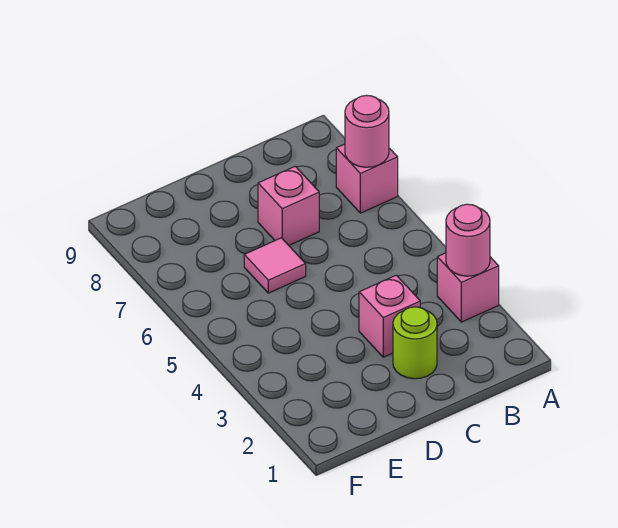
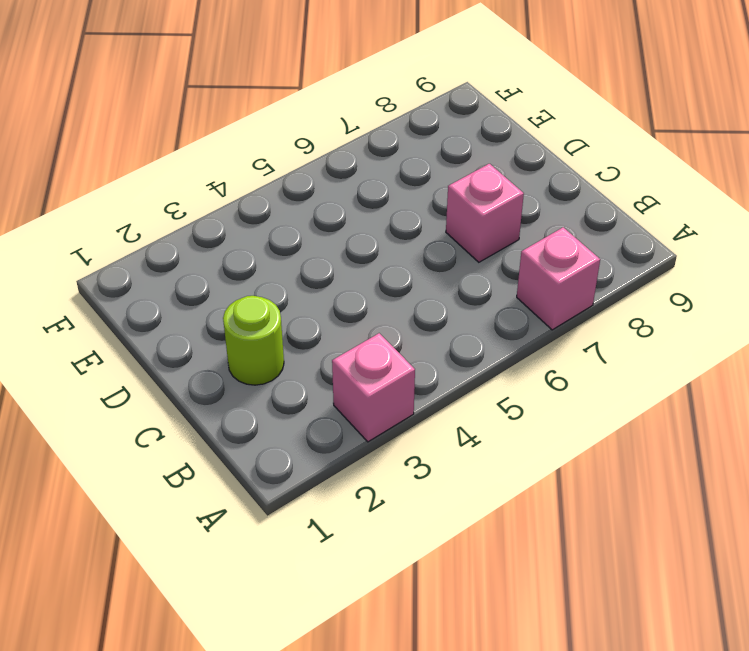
none -> pink 1x1 brick [359,275,420,357]
none -> pink 1x1 tile [244,238,306,293]

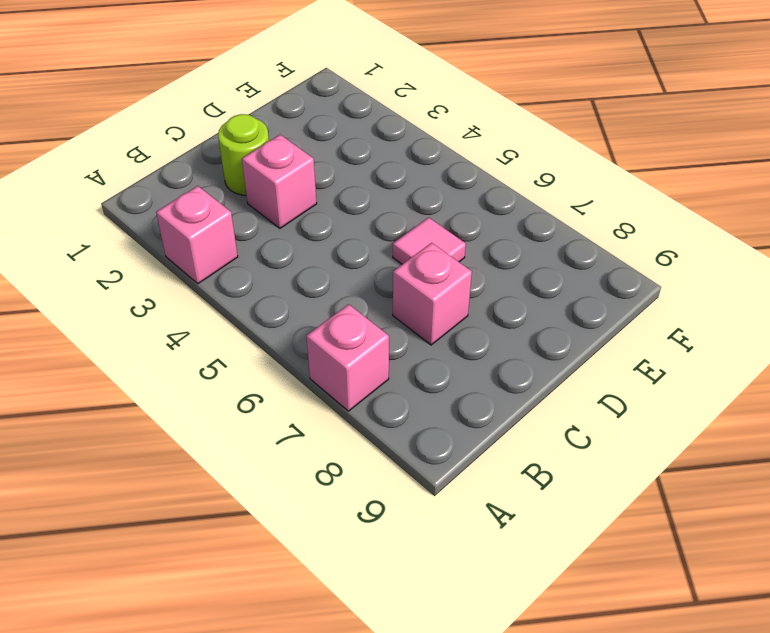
none -> pink 1x1 round brick [446,204,490,276]
none -> pink 1x1 round brick [345,95,389,167]

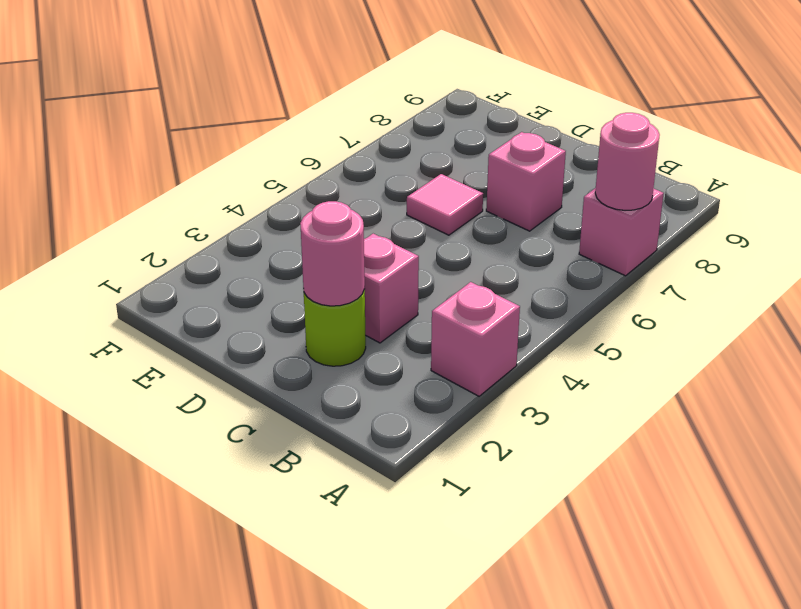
pink 1x1 round brick [300,201,365,306] -> pink 1x1 round brick moved to [446,204,490,276]

